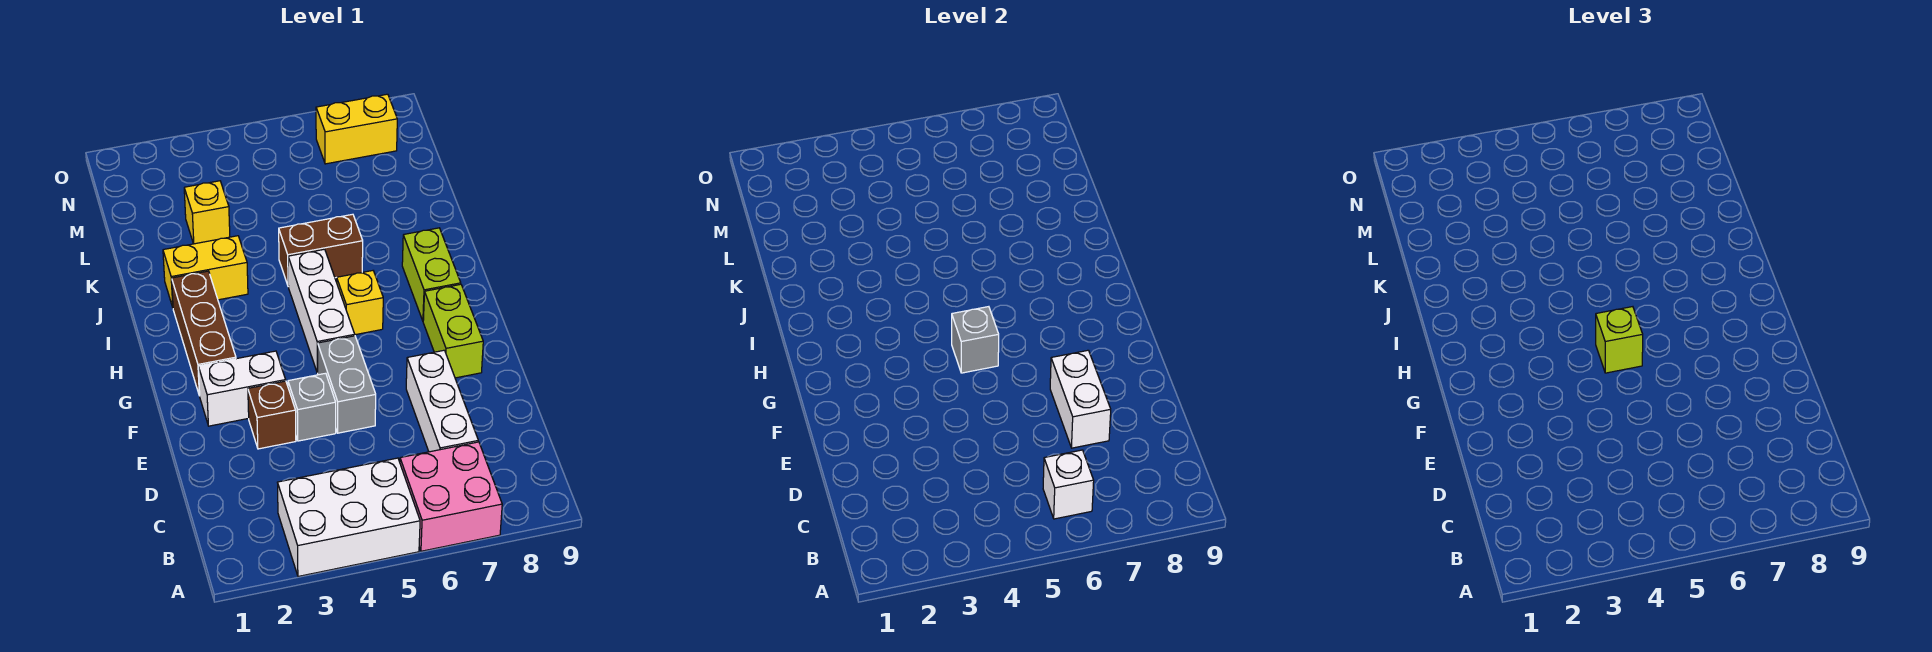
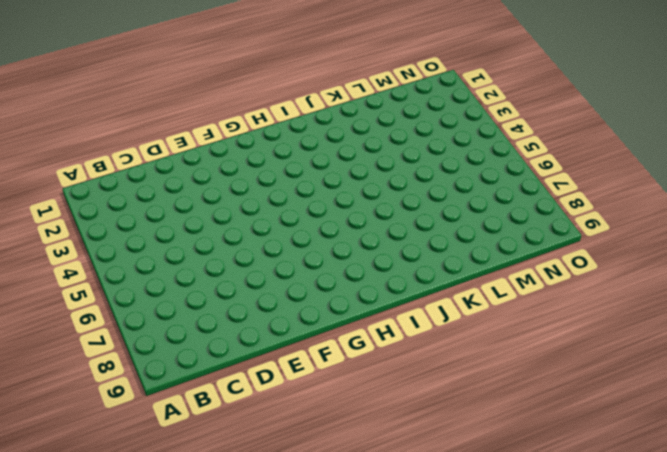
none -> white 2x3 brick [277,458,420,576]
none -> pink 2x2 brick [400,442,502,551]
none -> white 1x3 brick [406,350,478,452]

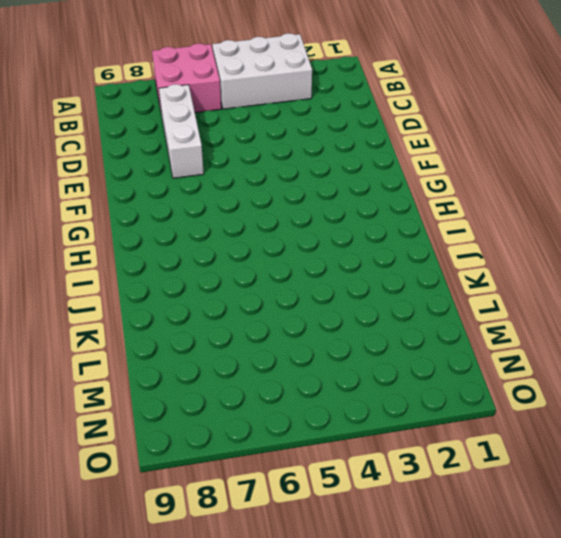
none -> brown 1x1 brick [248,381,296,449]
none -> grey 1x1 brick [288,373,336,441]
none -> grey 1x2 brick [318,336,376,433]

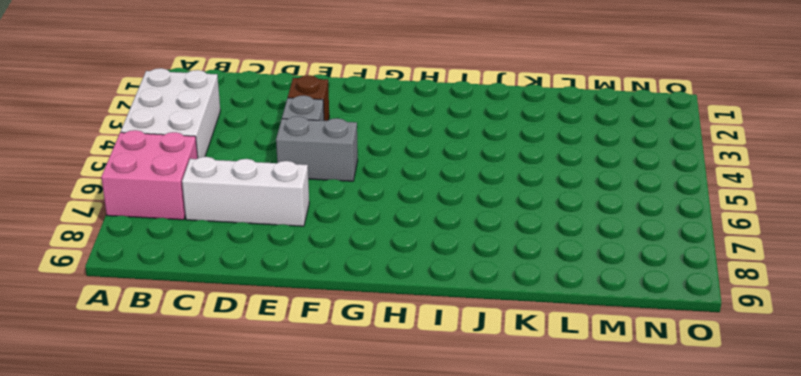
none -> white 1x2 brick [198,351,286,426]
none -> lime 1x2 brick [423,284,483,378]
none -> brown 1x3 brick [172,271,236,396]

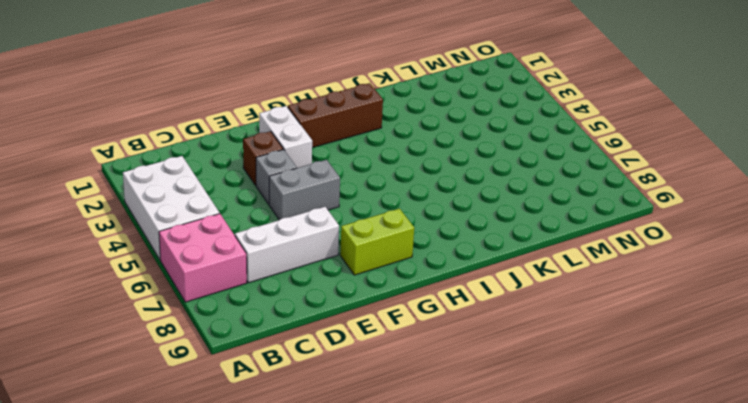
none -> white 1x3 brick [288,249,355,373]
none -> yellow 1x1 brick [337,271,383,335]
none -> lime 1x2 brick [402,228,461,321]

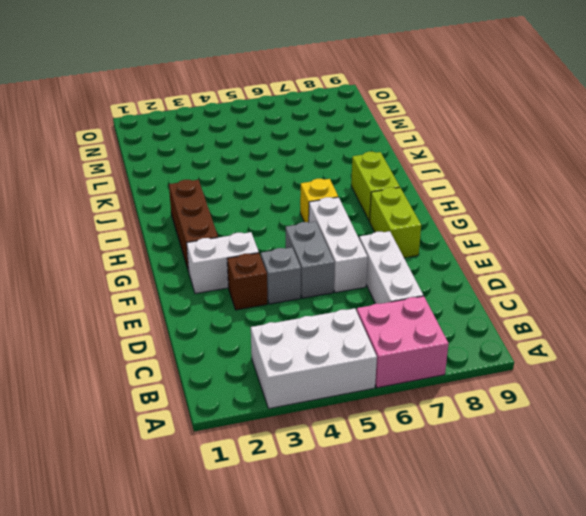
white 1x3 brick [309,197,368,293] -> white 1x3 brick moved to [288,249,355,373]
none -> yellow 1x2 brick [163,236,248,307]
none -> brown 1x2 brick [279,214,363,287]
none -> yellow 1x1 brick [184,181,230,244]

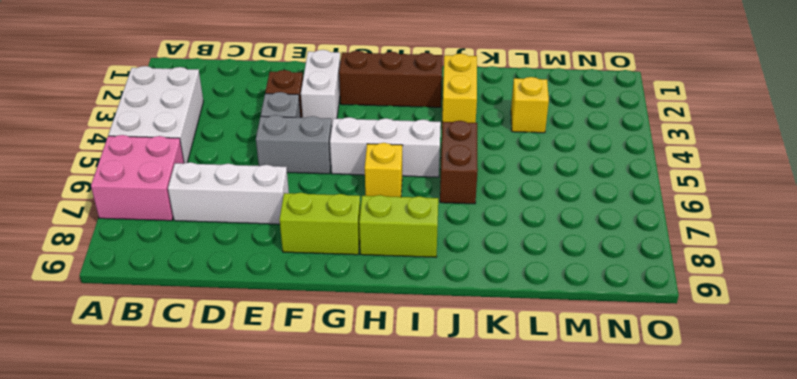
none -> yellow 1x2 brick [316,94,397,164]
none -> white 1x1 brick [1043,450,1094,519]
none -> white 1x2 brick [1050,350,1111,448]

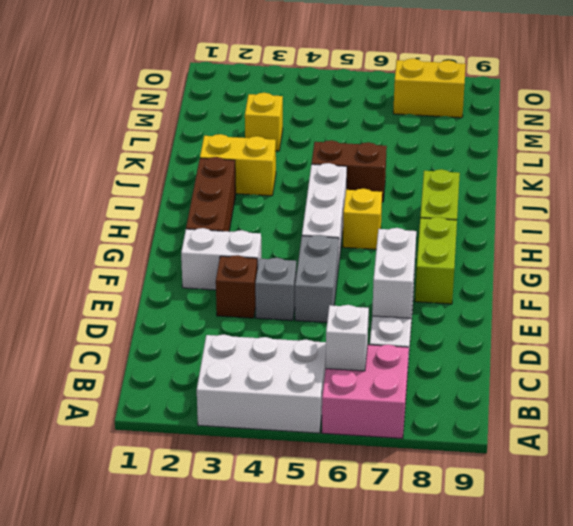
none -> grey 1x1 brick [952,307,999,373]
none -> lime 1x1 brick [1596,307,1643,373]

